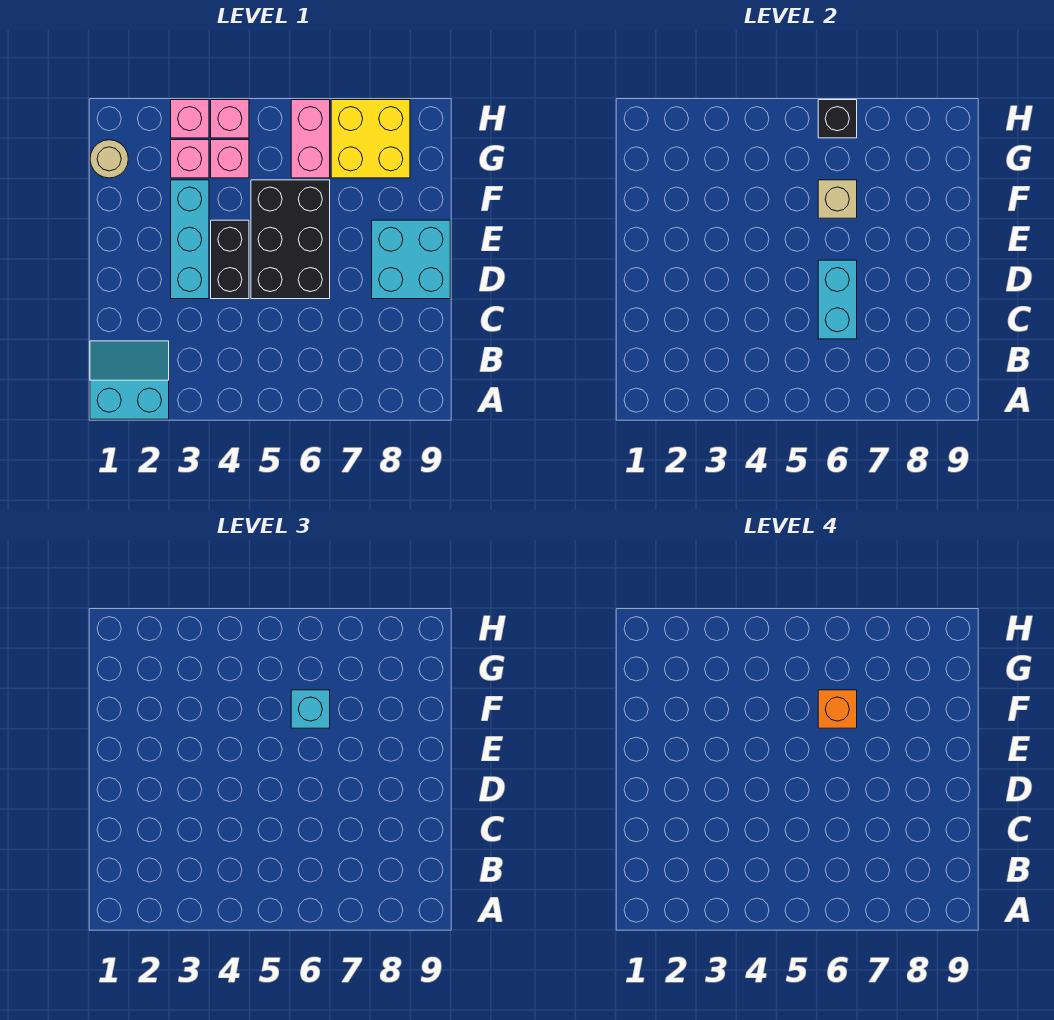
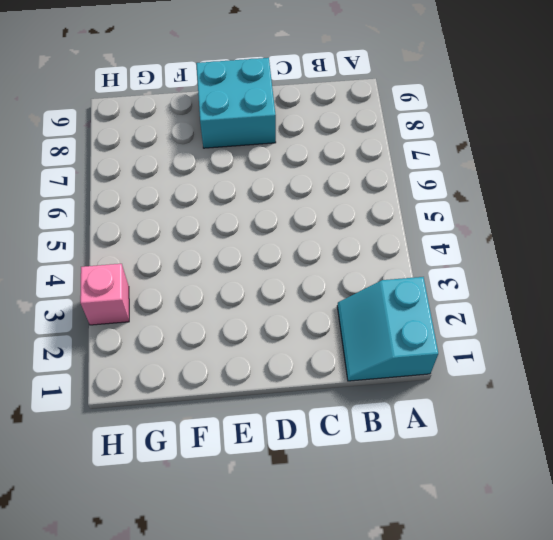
none -> cyan 1x3 brick [171,180,209,299]
none -> black 1x2 brick [211,220,249,299]
none -> black 2x3 brick [251,180,330,299]

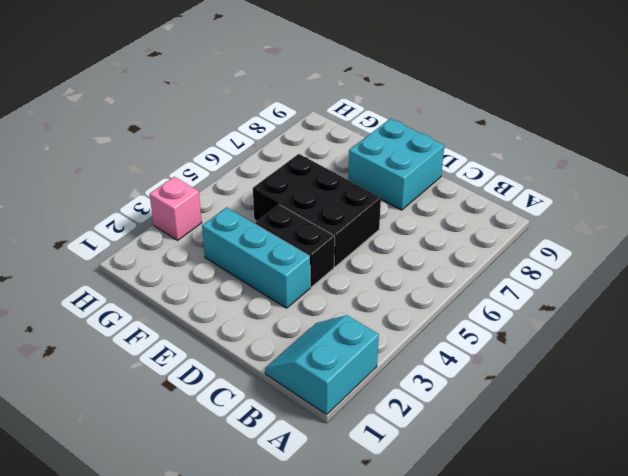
none -> tan 1x1 round brick [90,140,128,178]
none -> pink 1x1 brick [171,140,209,178]
none -> pink 1x1 brick [211,140,249,178]

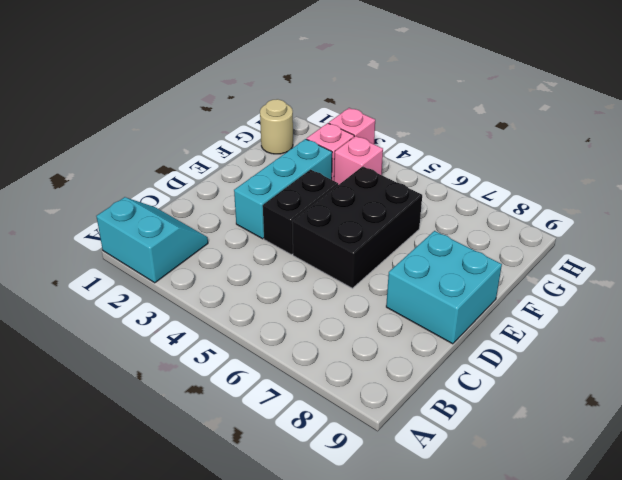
none -> pink 1x2 brick [291,100,330,178]
none -> yellow 2x2 brick [331,100,410,178]
none -> pink 1x1 brick [211,100,249,138]

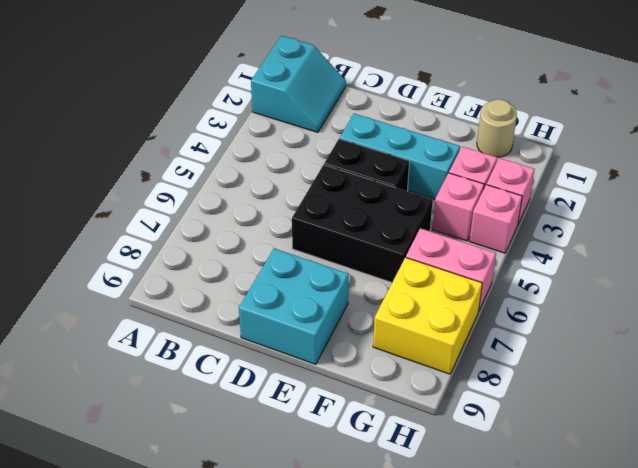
none -> cyan 1x2 brick [818,260,857,339]
none -> tan 1x1 brick [818,180,857,218]
none -> black 1x1 brick [818,100,857,138]

